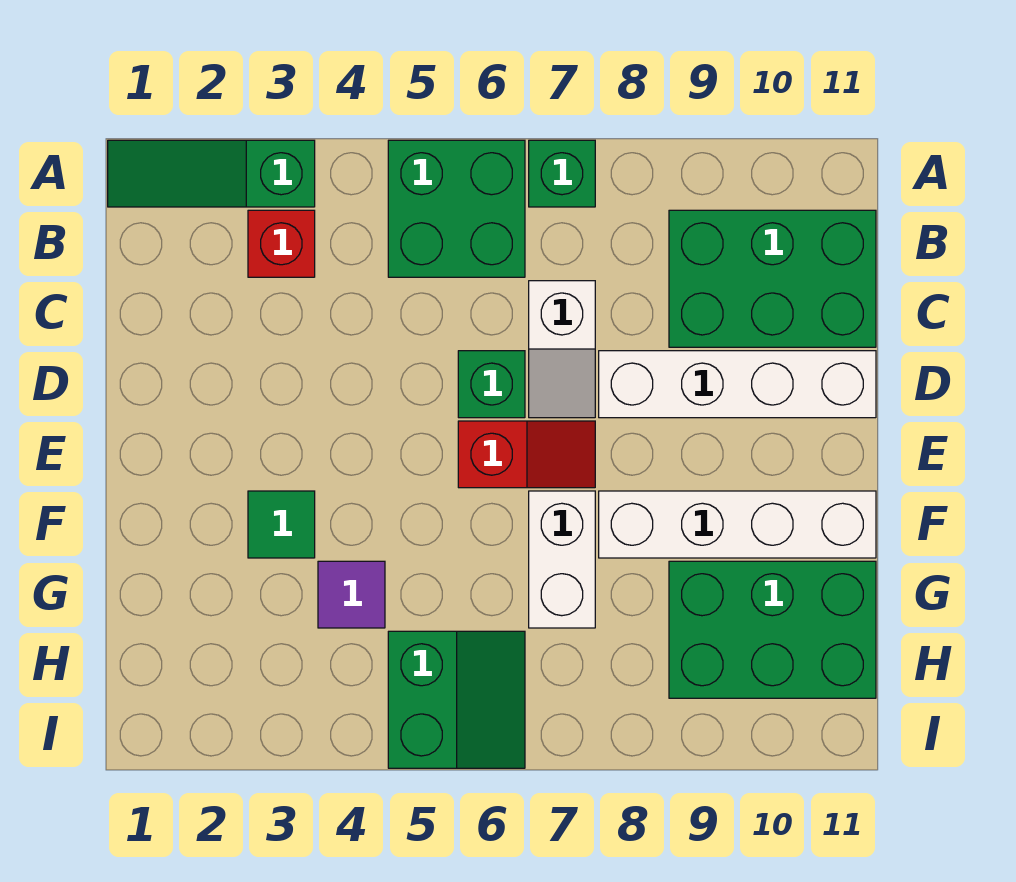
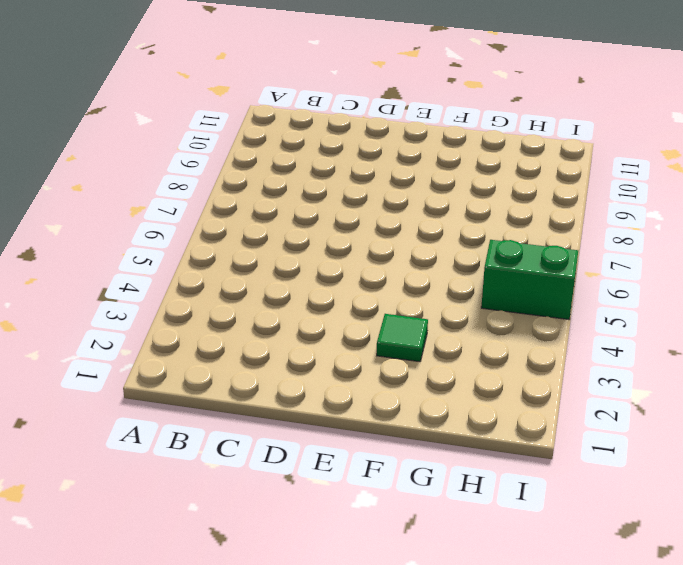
none -> green 1x3 slope [108,140,315,207]
none -> green 2x2 brick [388,140,525,277]
none -> green 1x1 brick [529,140,595,207]

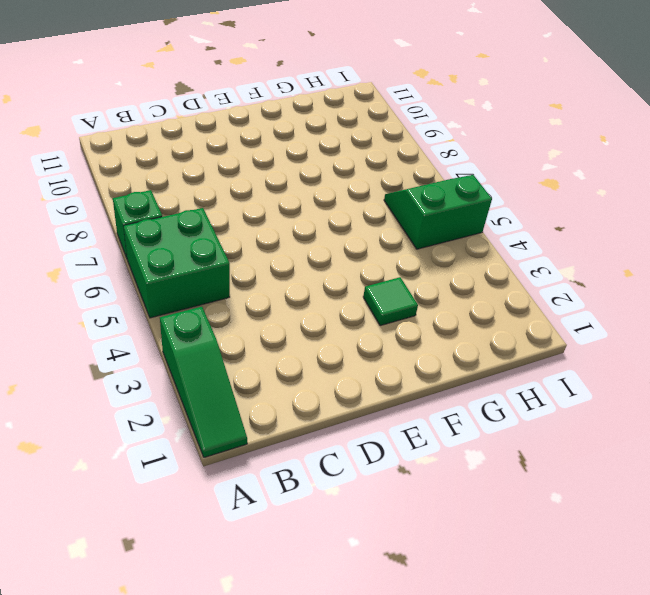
none -> red 1x1 brick [248,210,315,277]
none -> green 2x3 brick [669,210,876,347]
none -> white 1x2 slope [529,281,595,418]

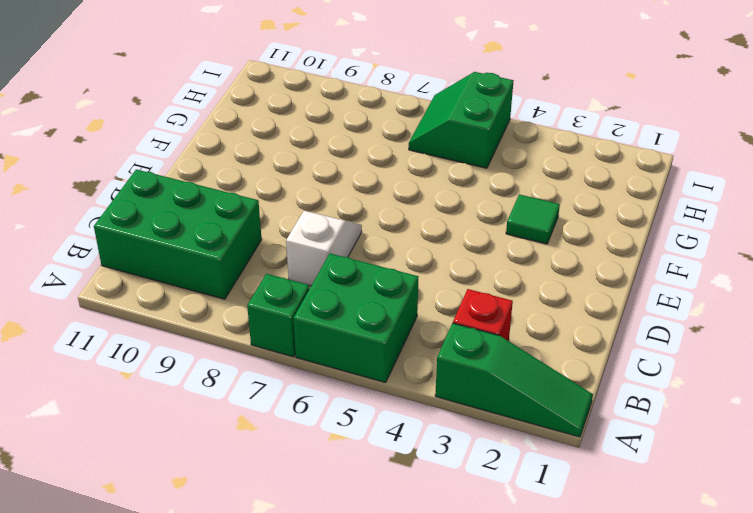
none -> green 1x1 brick [458,351,525,418]
none -> white 1x4 brick [599,351,876,418]
none -> red 1x2 slope [458,421,595,488]

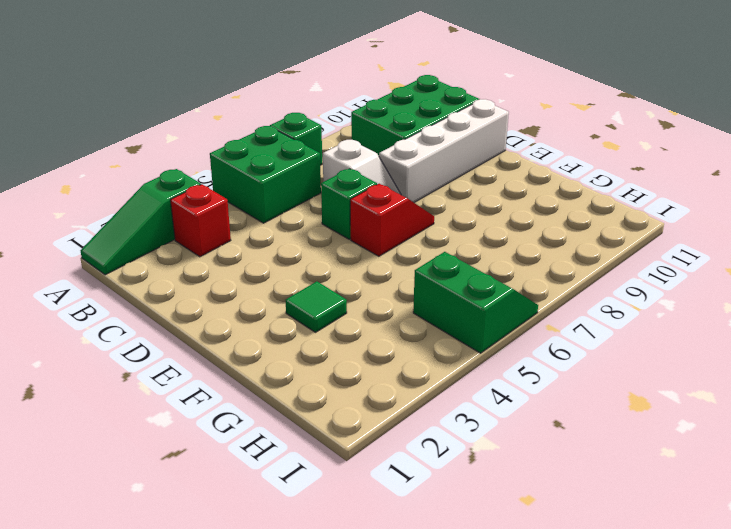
none -> white 1x2 brick [529,491,595,628]
none -> white 1x4 brick [599,491,876,558]
none -> purple 1x1 tile [318,561,385,628]

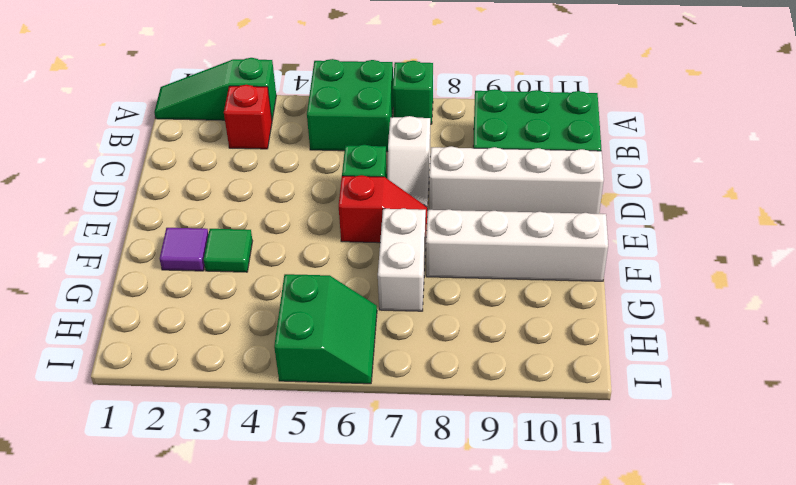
purple 1x1 tile [160,228,208,271] -> purple 1x1 tile moved to [318,561,385,628]
none -> green 2x3 brick [669,561,876,698]

